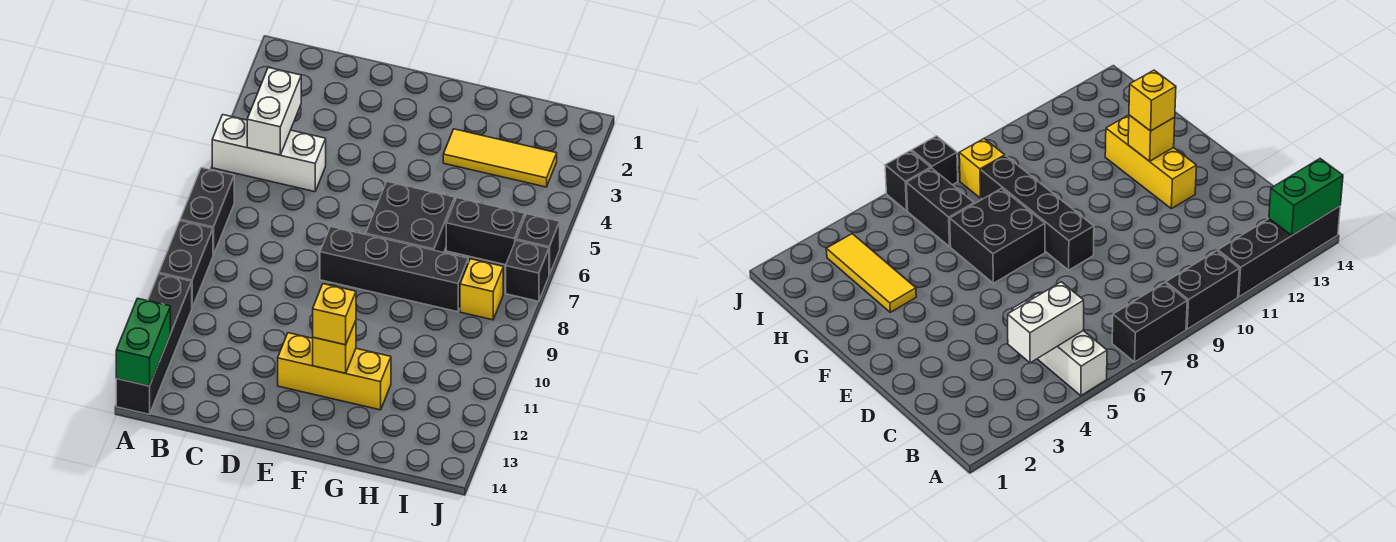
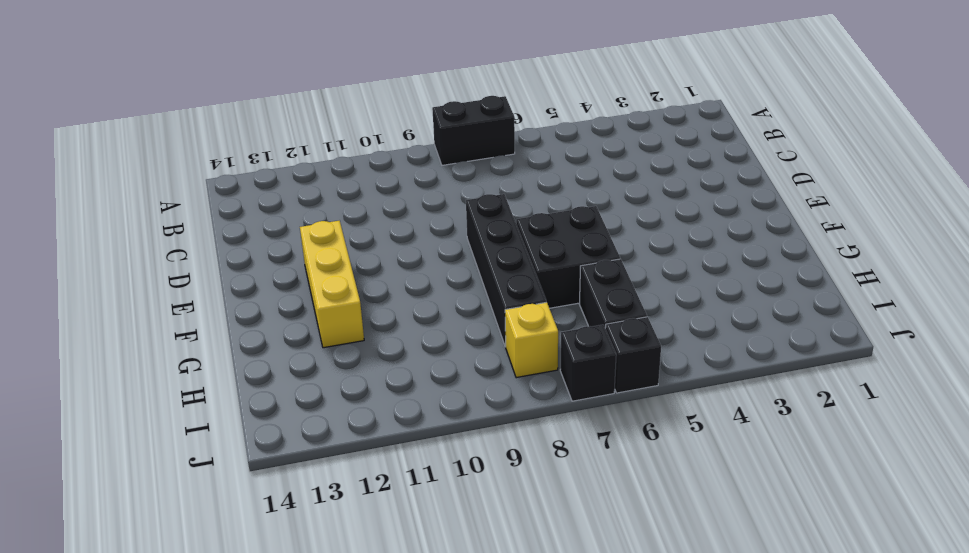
none -> white 1x3 brick [212,115,326,192]
none -> black 1x2 brick [159,221,213,307]
none -> black 1x4 brick [116,274,192,414]

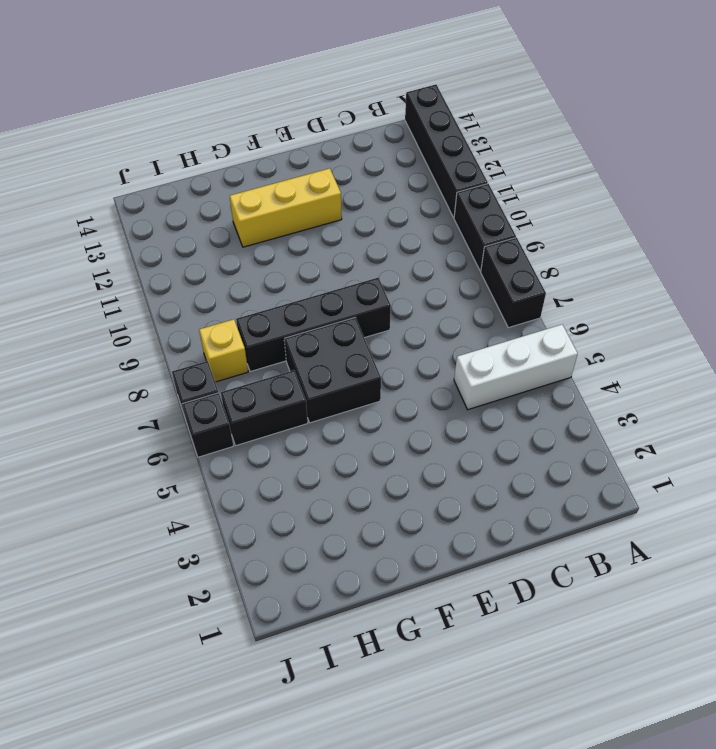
none -> yellow 1x3 tile [443,129,557,187]
none -> green 1x2 brick [116,298,170,386]
none -> white 1x2 brick [247,68,301,155]

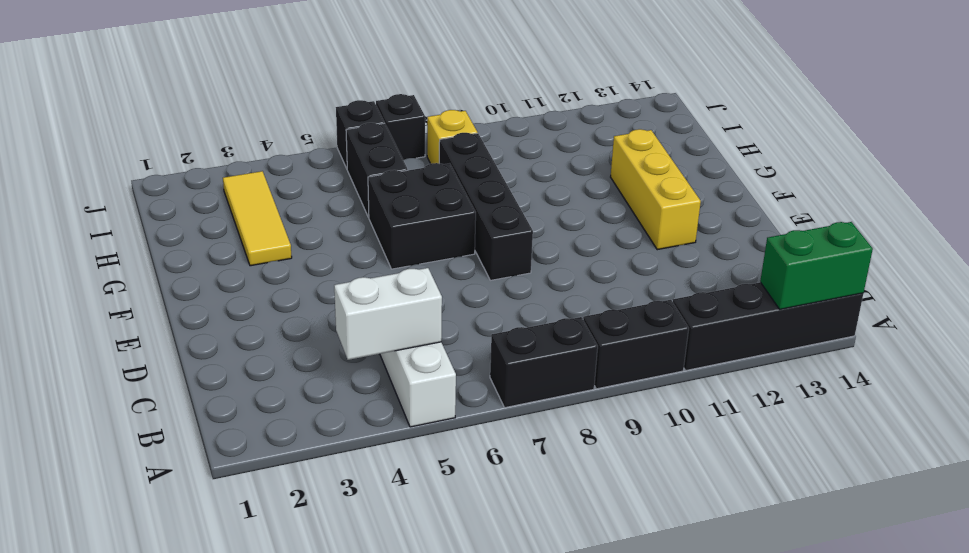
none -> yellow 1x1 brick [313,321,356,373]
none -> yellow 1x1 brick [313,284,356,345]

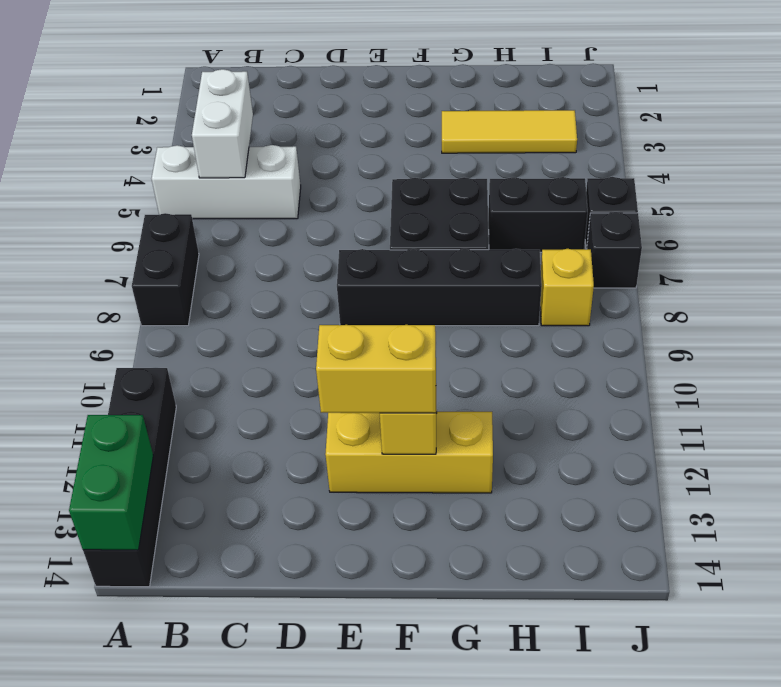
yellow 1x2 brick [316,325,436,413] -> yellow 1x1 brick [313,284,356,345]
none -> black 1x2 brick [159,221,213,307]

